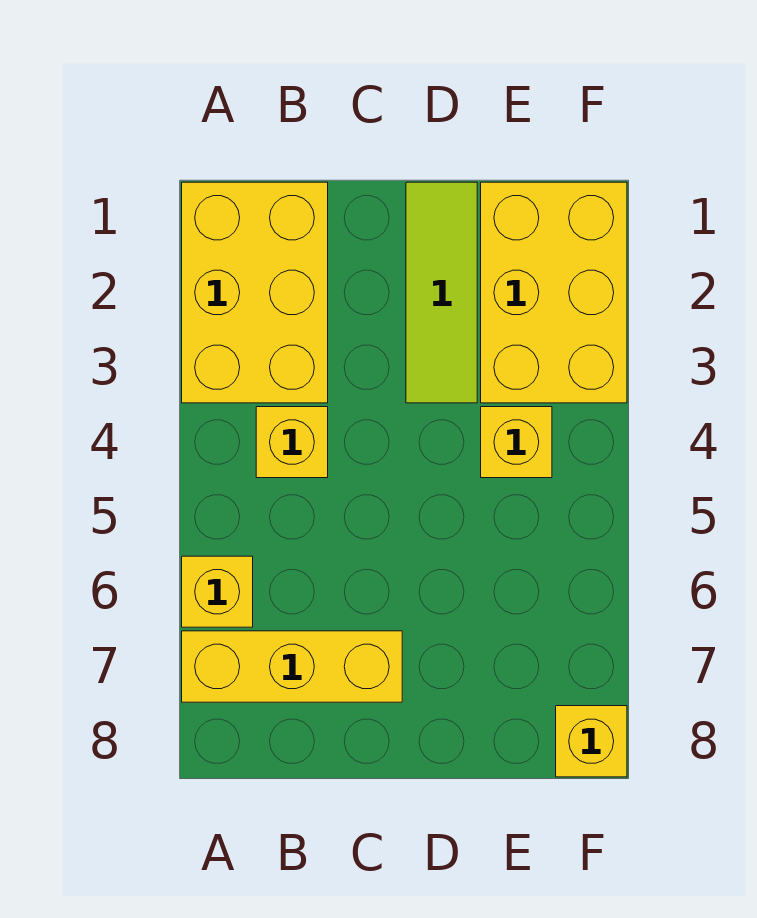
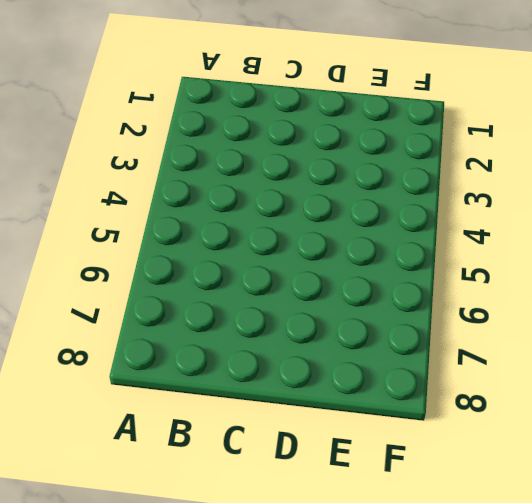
none -> yellow 2x3 brick [182,182,328,403]
none -> yellow 1x1 brick [182,556,253,627]

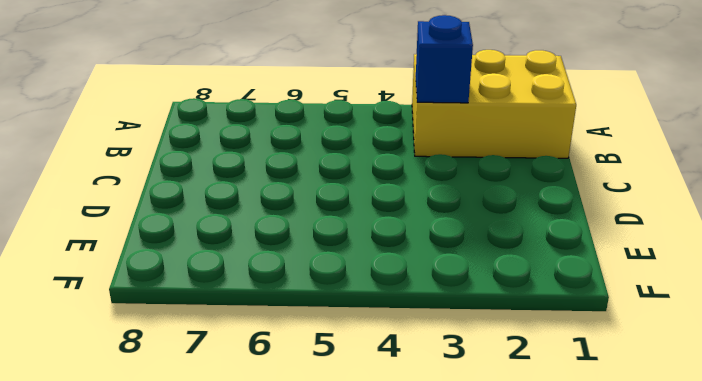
blue 1x1 brick [416,15,473,103] -> none
none -> yellow 1x1 brick [182,556,253,627]
none -> yellow 1x3 brick [182,631,402,702]

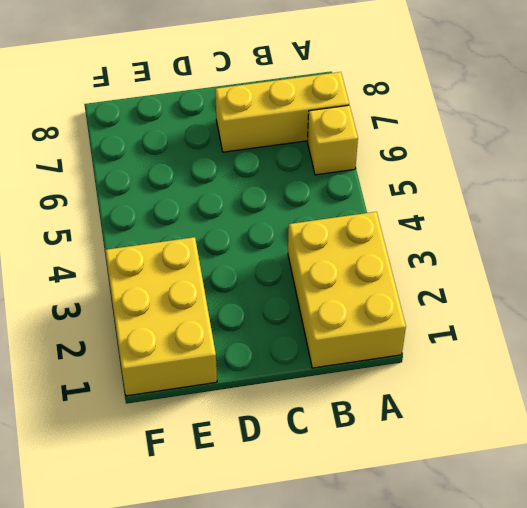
none -> yellow 1x1 brick [256,407,328,478]
none -> lime 1x3 tile [406,182,477,403]

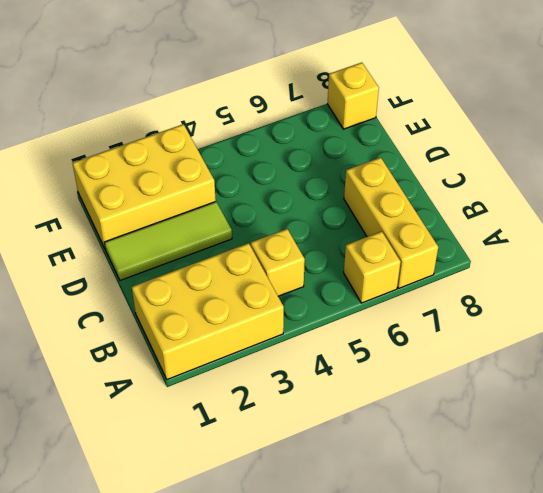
none -> yellow 1x1 brick [481,407,552,478]

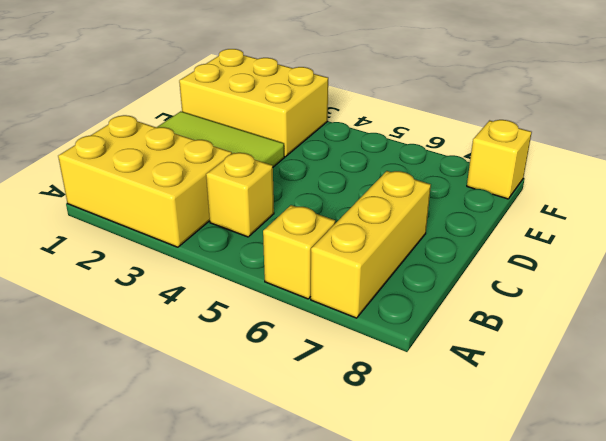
none -> yellow 1x1 brick [481,407,552,478]

